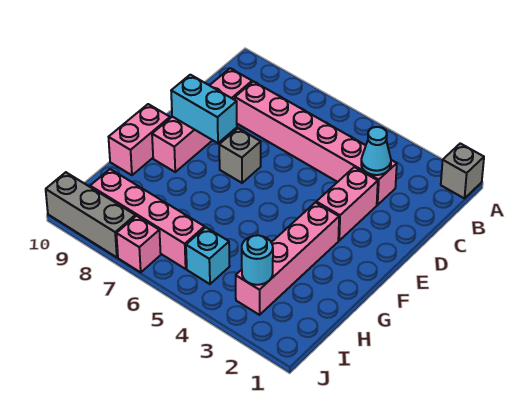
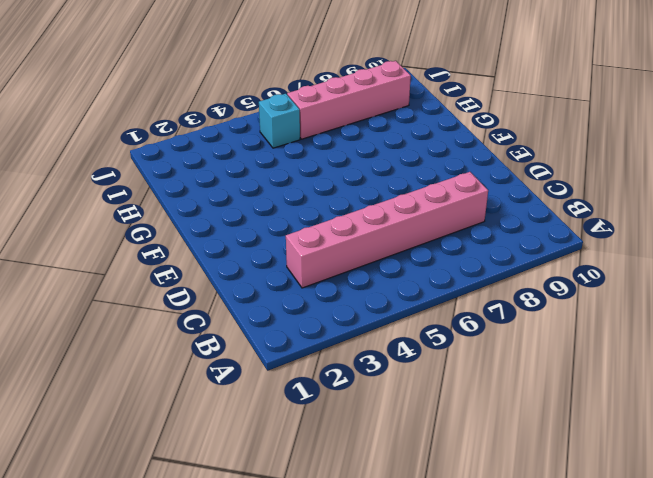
none -> grey 1x1 brick [441,143,484,199]
none -> pink 1x4 brick [152,68,252,172]
none -> pink 1x2 brick [316,167,378,240]

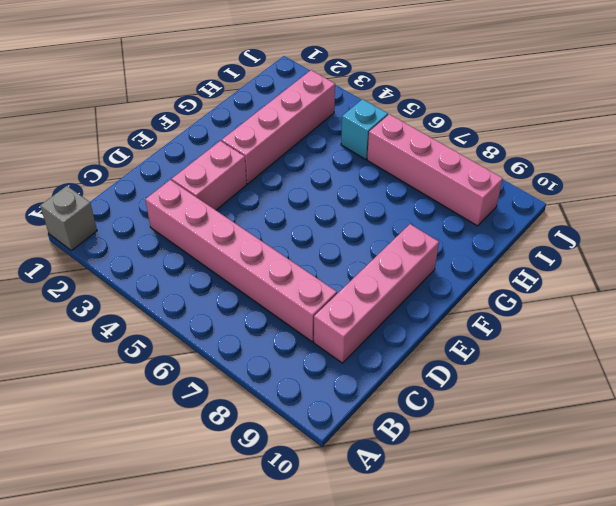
none -> grey 1x1 brick [219,128,261,183]
none -> pink 1x2 brick [109,104,170,175]
none -> pink 1x1 brick [116,216,161,272]

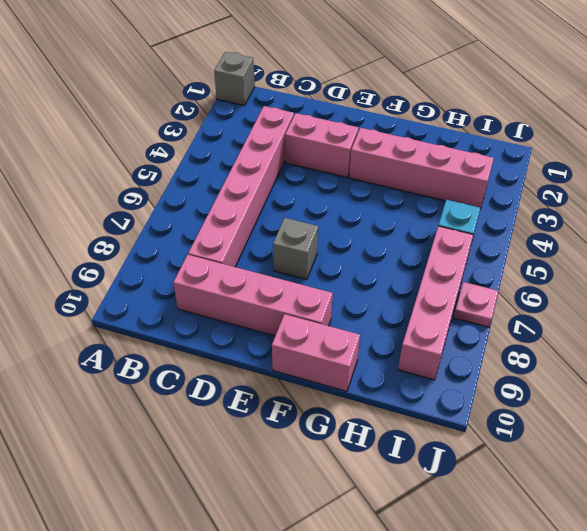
pink 1x1 plate [454,282,498,327] -> pink 1x1 brick [116,216,161,272]
none -> grey 1x3 brick [46,172,135,257]
none -> cyan 1x1 cone [361,127,391,175]
none -> cyan 1x2 brick [171,75,237,143]

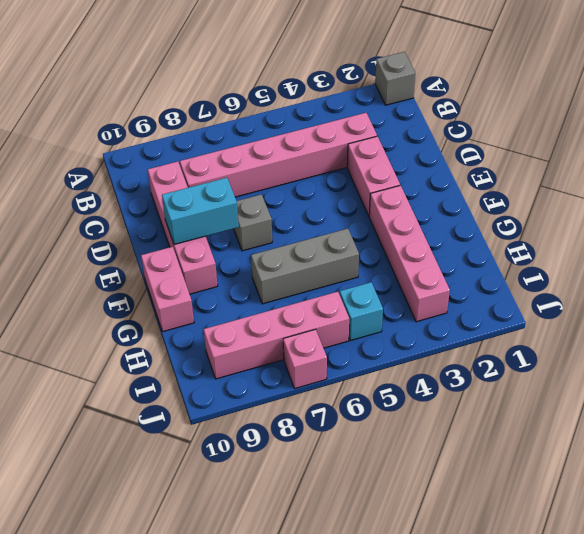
grey 1x3 brick [251,229,359,304] -> grey 1x3 brick moved to [46,172,135,257]
none -> cyan 1x1 cone [361,127,391,175]
none -> cyan 1x1 round brick [242,235,273,285]

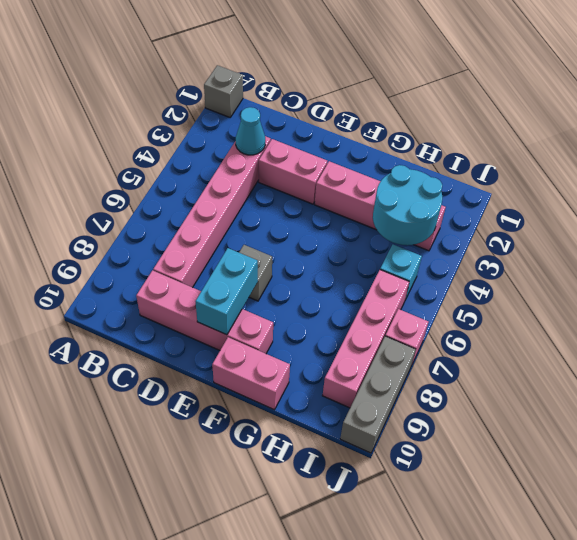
cyan 2x2 round brick [373,165,442,245] -> cyan 1x1 round brick [242,235,273,285]

